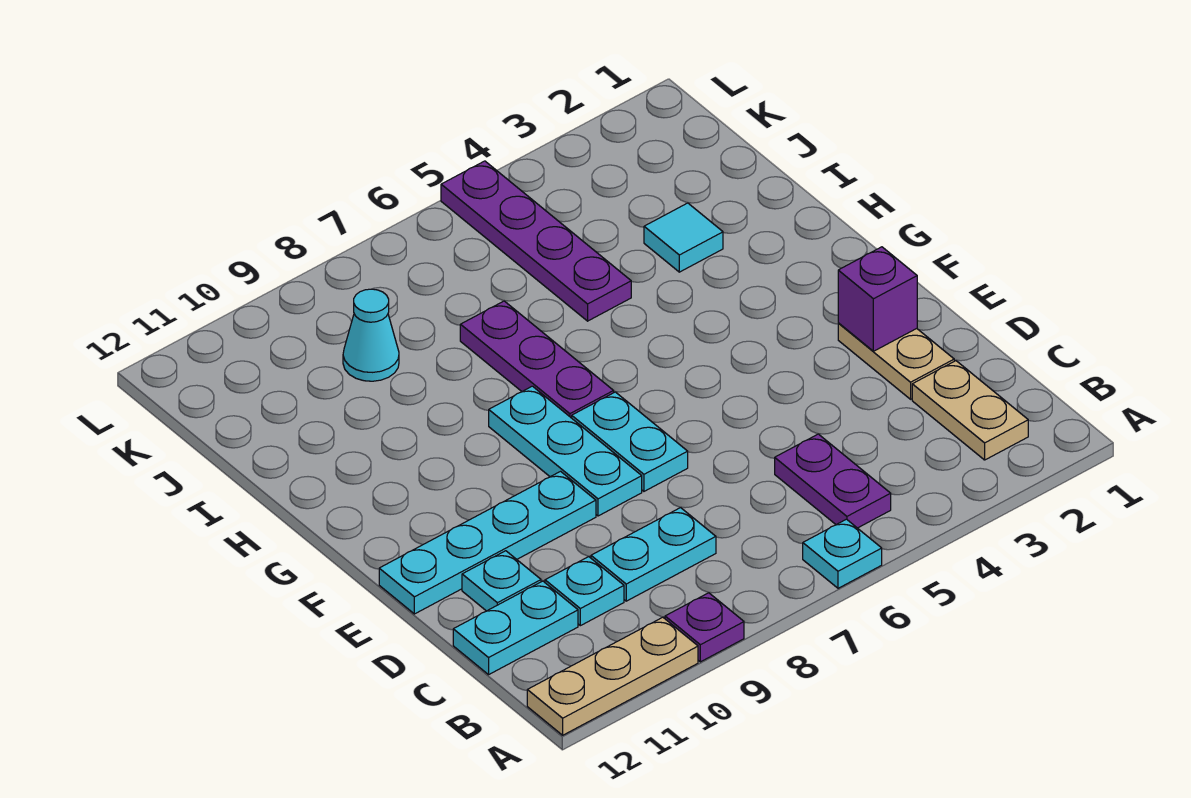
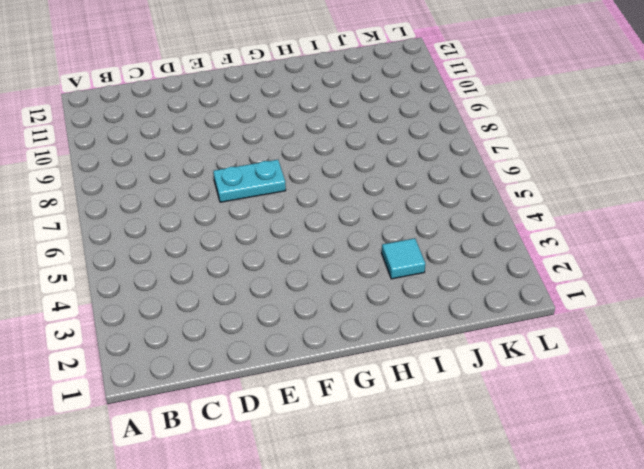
none -> cyan 1x1 plate [803,519,882,588]
none -> purple 1x1 plate [665,593,744,662]
none -> tan 1x3 plate [527,617,698,735]

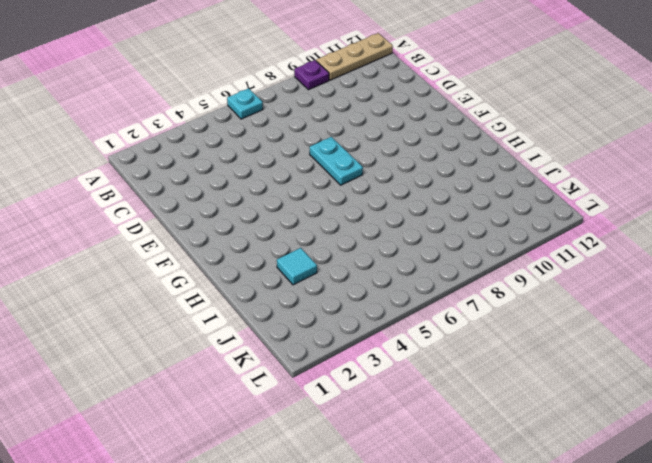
none -> tan 1x2 plate [912,361,1028,460]
none -> purple 1x2 plate [775,434,891,528]
none -> cyan 1x2 plate [591,508,716,601]

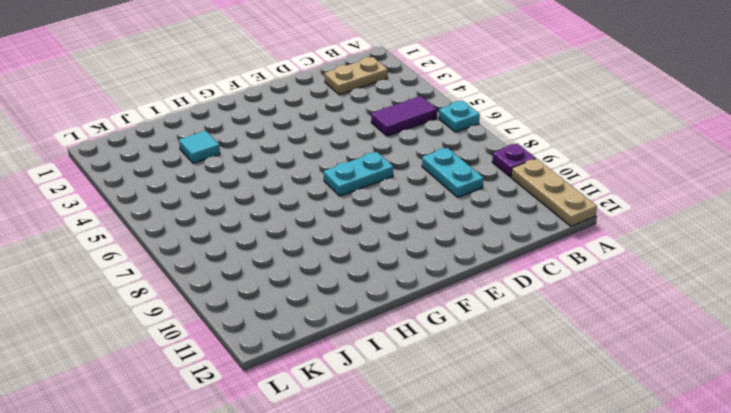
purple 1x2 tile [371,96,437,136] -> purple 1x2 plate [775,434,891,528]
none -> cyan 1x1 plate [545,557,624,626]
none -> cyan 1x2 plate [453,581,578,675]
none -> tan 1x2 plate [838,323,954,399]

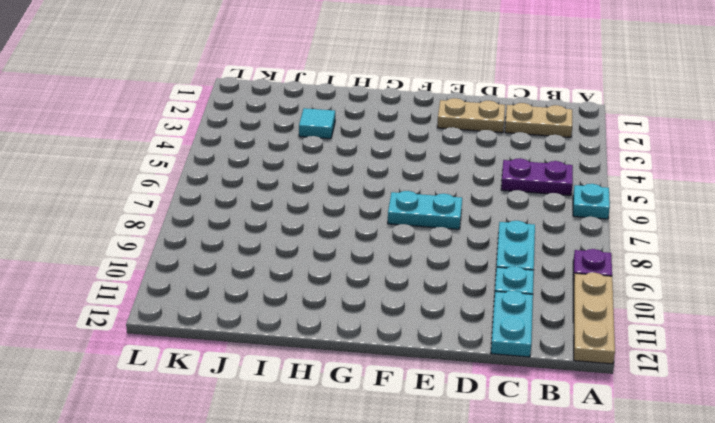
none -> cyan 1x1 plate [462,551,541,611]
none -> cyan 1x3 plate [489,386,642,516]
none -> cyan 1x4 plate [379,471,596,614]

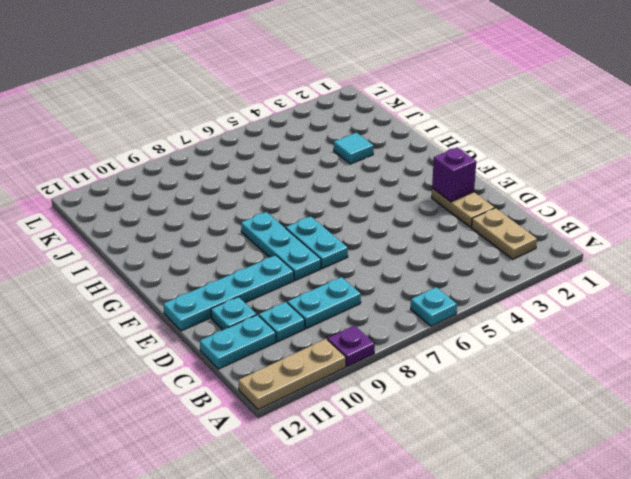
none -> purple 1x2 plate [775,434,891,528]
none -> purple 1x3 plate [460,301,614,418]
none -> purple 1x4 plate [441,161,631,321]

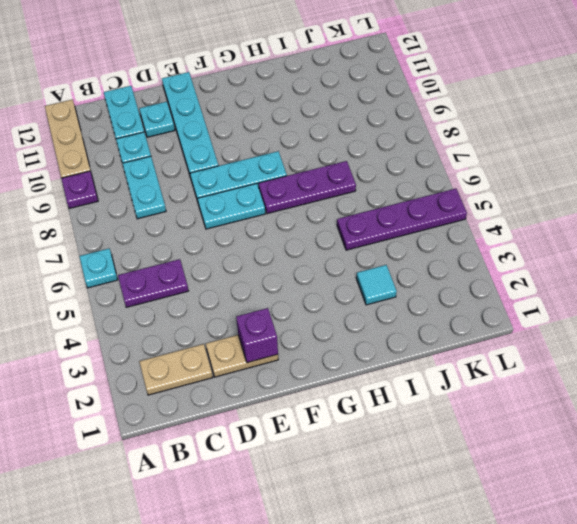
none -> cyan 1x1 cone [343,289,399,381]

